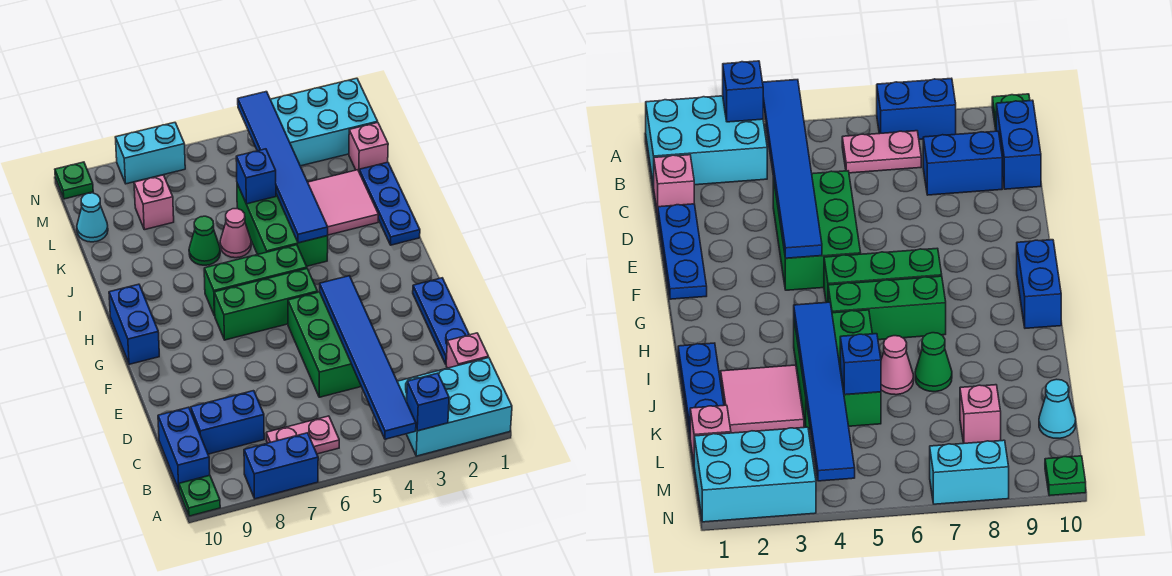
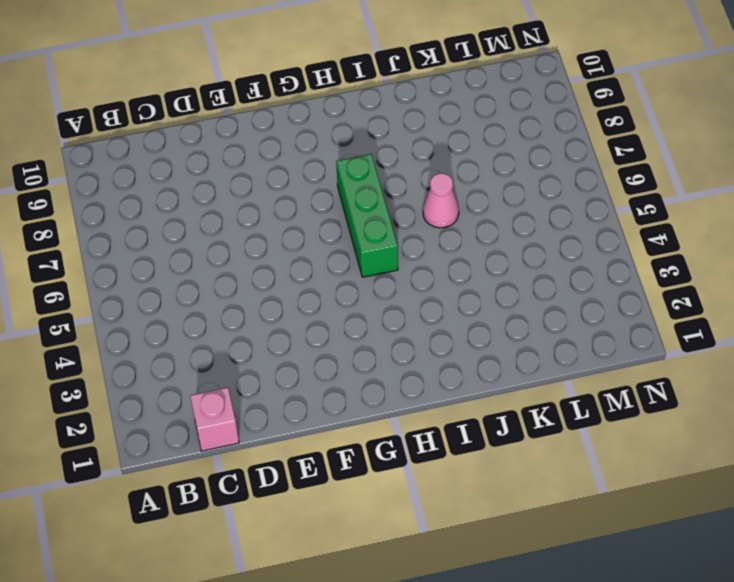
none -> cyan 2x3 brick [397,358,512,456]
none -> blue 1x2 brick [244,433,318,499]
none -> green 1x1 plate [179,475,220,516]

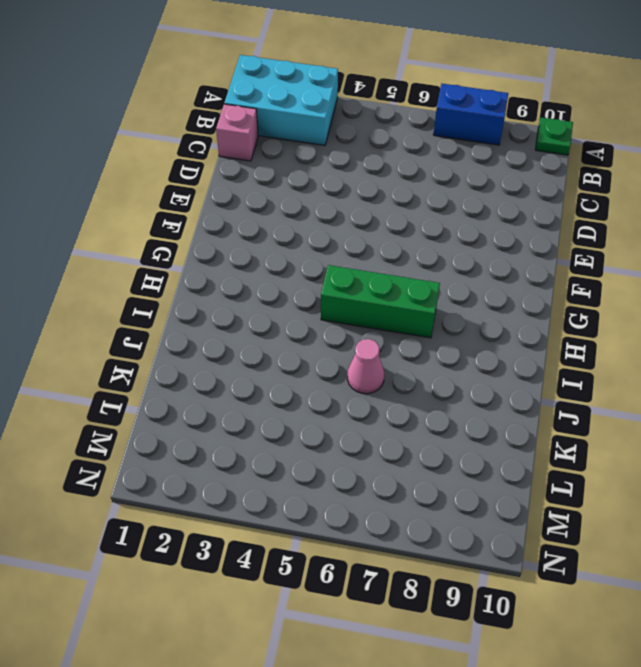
none -> pink 1x2 plate [266,416,339,454]
none -> blue 1x2 brick [158,407,210,489]
none -> blue 1x2 brick [191,391,264,454]

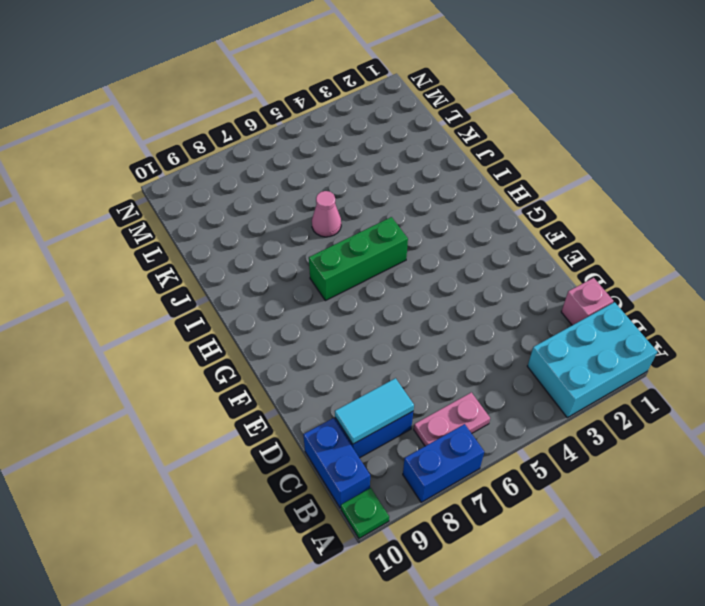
cyan 1x2 tile [335,378,414,444] -> none
none -> blue 1x3 plate [413,278,469,364]
none -> green 2x3 brick [288,292,361,397]
none -> green 1x3 brick [214,269,318,340]

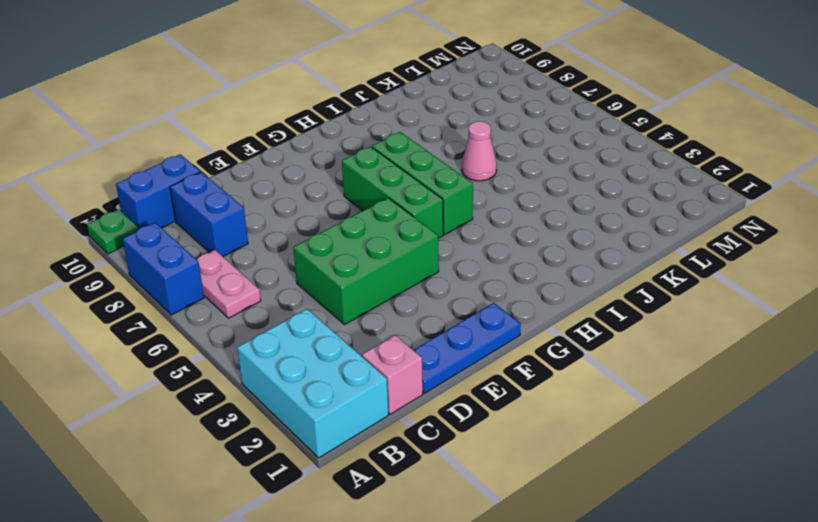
none -> blue 1x2 brick [109,284,159,364]
none -> blue 1x3 plate [359,162,420,245]
none -> green 2x3 brick [237,184,328,266]

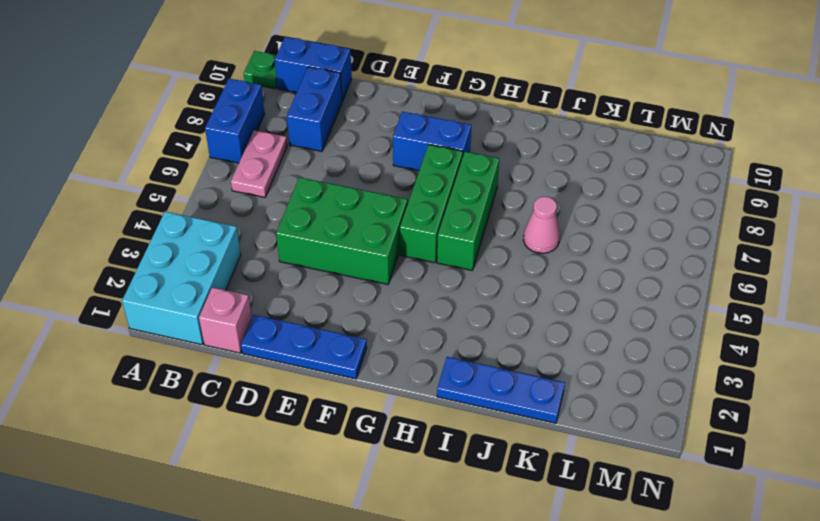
blue 1x2 brick [393,112,471,171] -> blue 1x2 brick moved to [109,284,159,364]
none -> green 2x3 brick [237,184,328,266]
none -> pink 2x2 tile [308,170,379,235]
none -> green 1x1 cone [189,216,220,265]

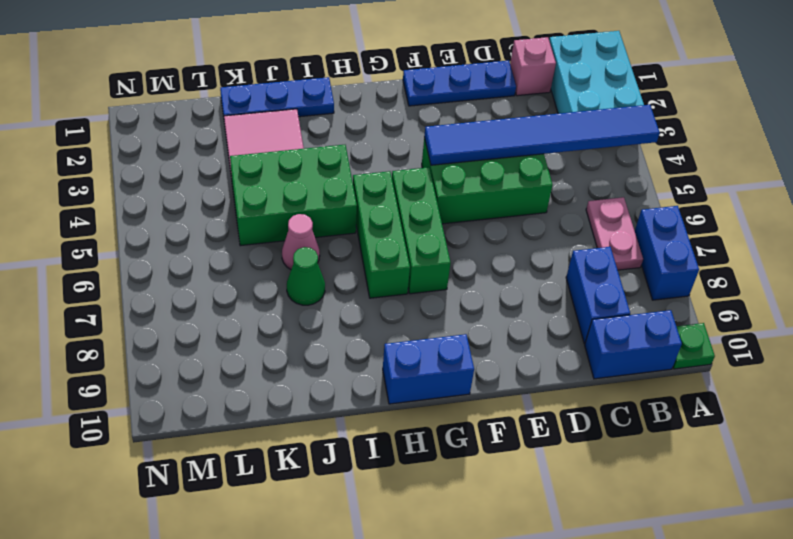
none -> pink 1x1 brick [349,123,388,171]
none -> pink 1x1 brick [134,175,174,230]
none -> cyan 1x1 cone [77,193,108,242]

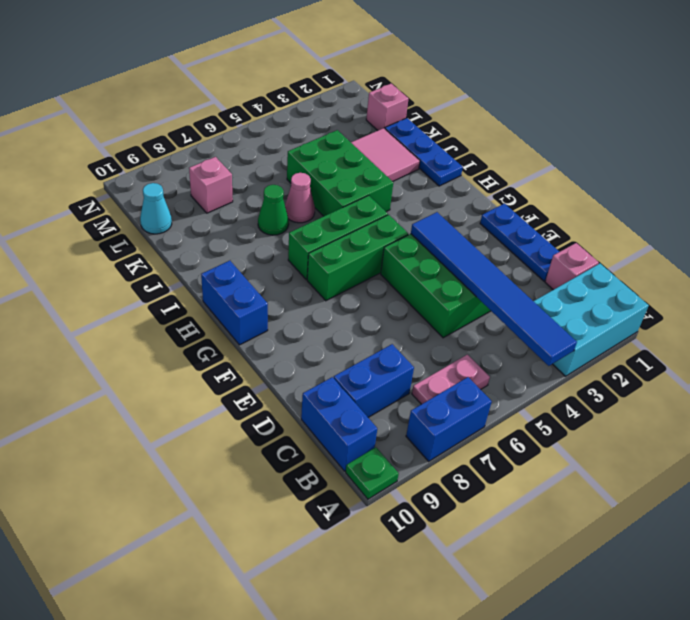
none -> cyan 2x3 brick [271,78,378,166]
none -> cyan 1x2 brick [115,123,185,184]
none -> green 1x1 plate [55,162,93,199]

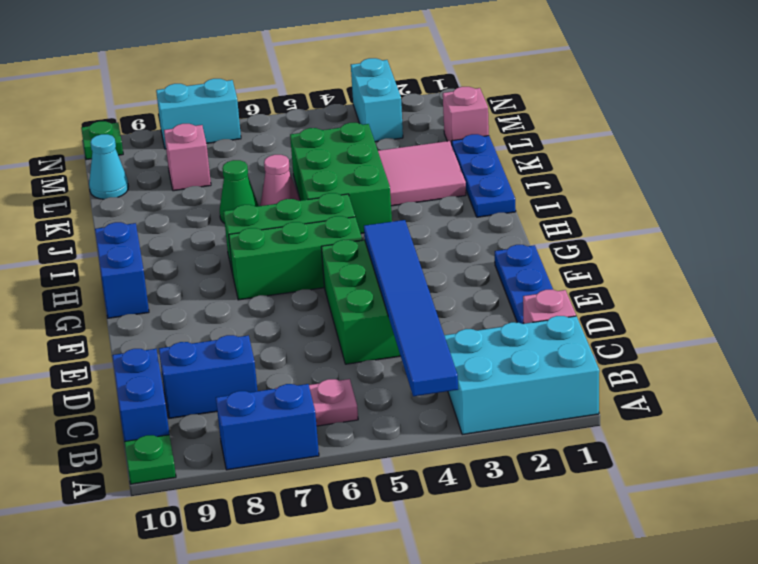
cyan 1x2 brick [351,58,403,142] -> cyan 2x3 brick [271,78,378,166]
none -> blue 1x1 brick [407,373,449,431]
none -> blue 1x6 tile [238,92,328,243]
none -> blue 1x1 brick [236,149,276,204]

